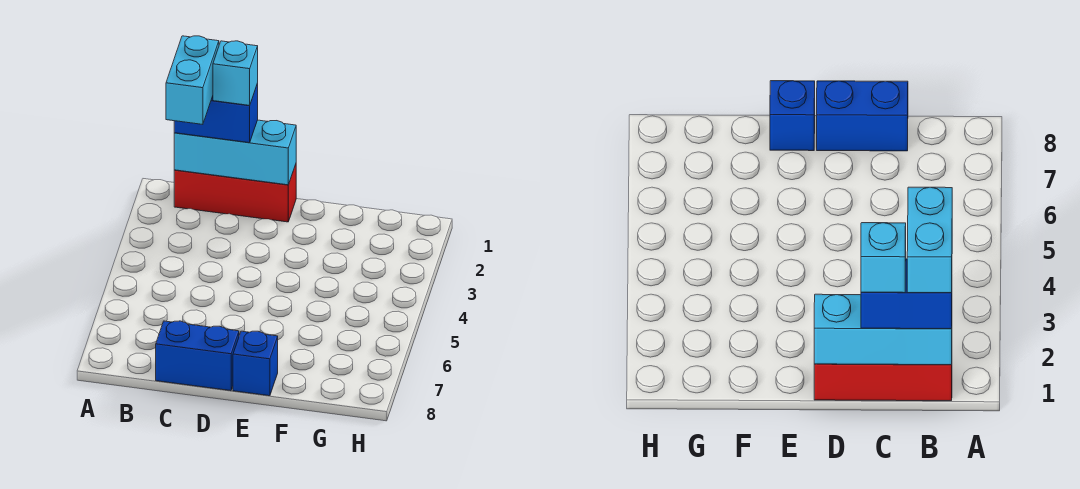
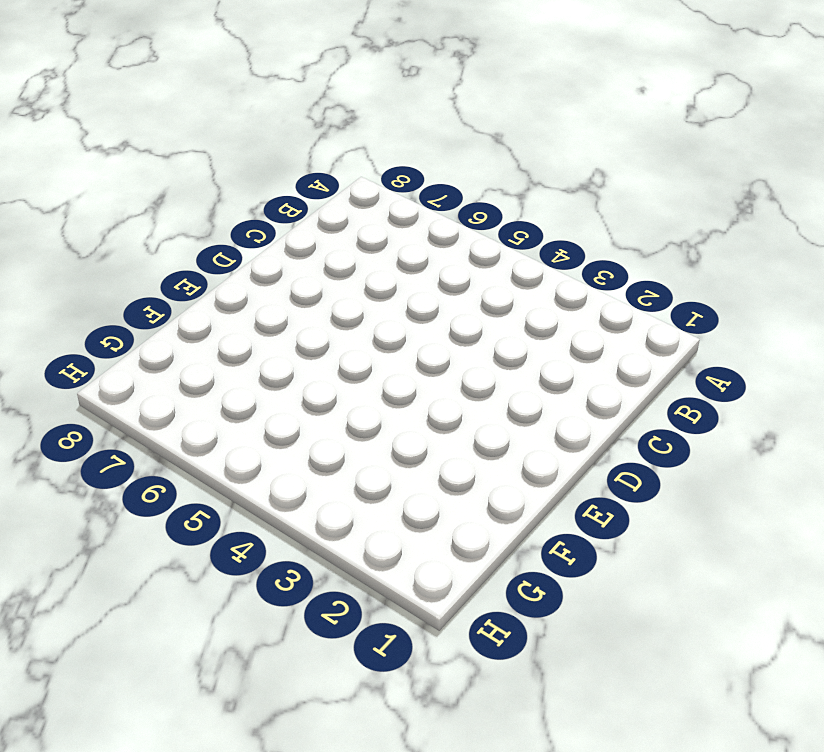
none -> red 1x3 brick [174,164,296,222]
none -> blue 1x2 brick [156,321,239,391]

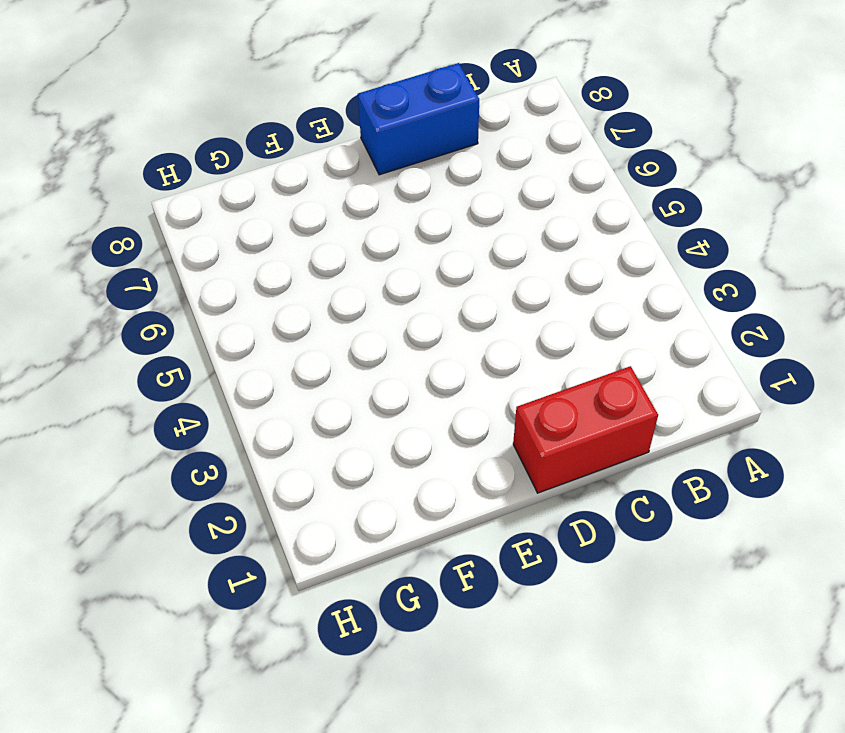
red 1x2 brick [513,366,658,493] -> red 1x3 brick [174,164,296,222]
none -> blue 1x1 brick [233,331,278,396]
none -> cyan 1x3 brick [174,120,296,185]

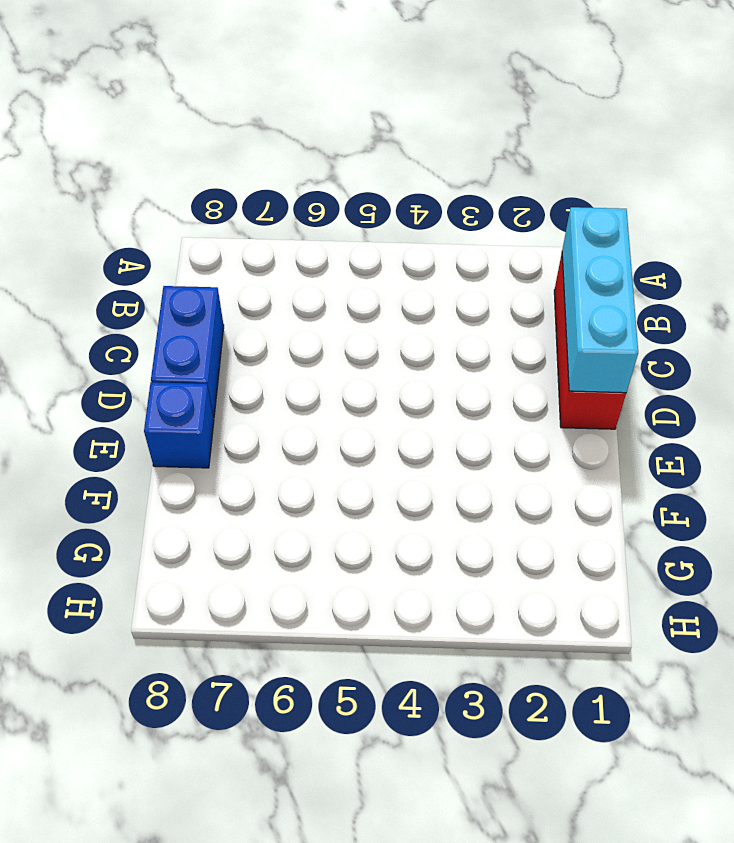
none -> blue 1x2 brick [174,84,258,143]
none -> cyan 1x2 brick [166,36,219,124]

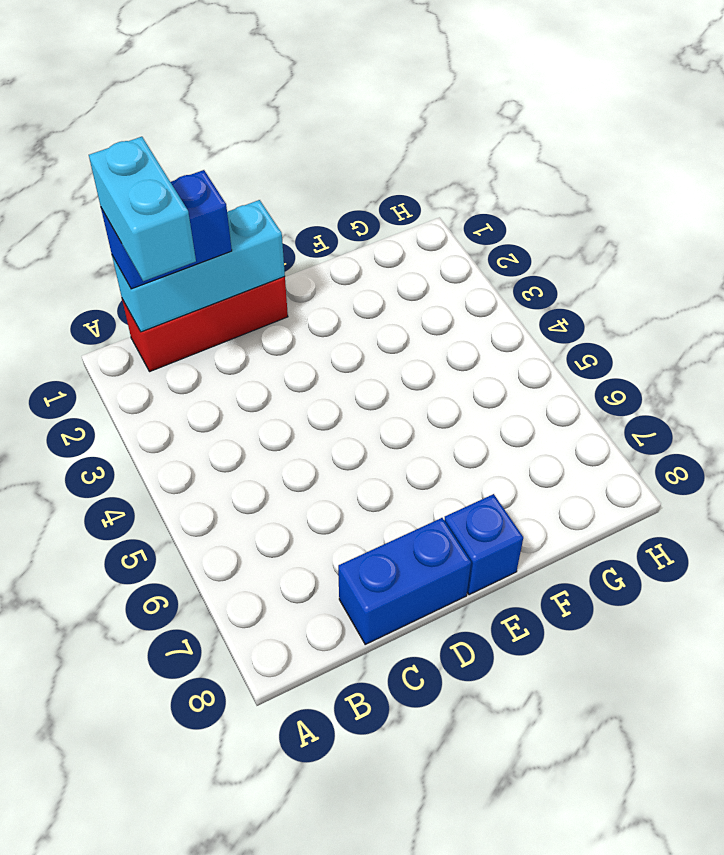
none -> cyan 1x1 brick [213,41,258,105]

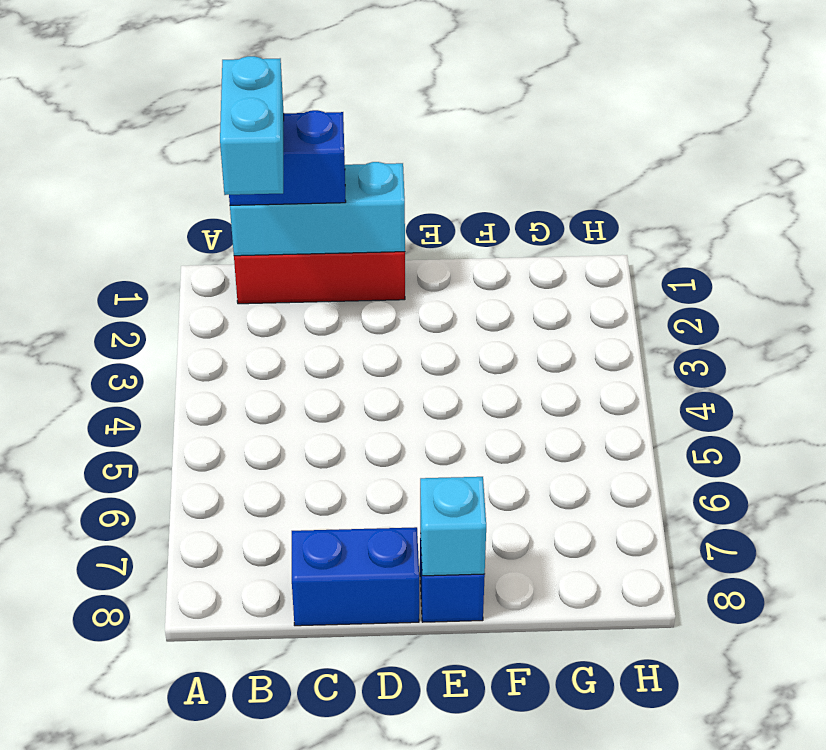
cyan 1x1 brick [420,477,486,576] -> cyan 1x1 brick moved to [213,41,258,105]

